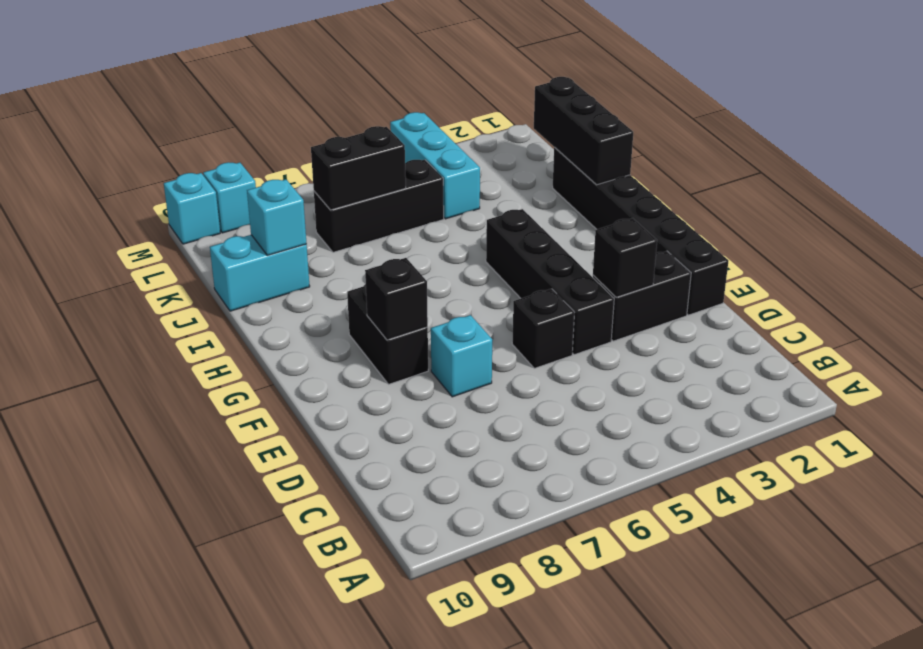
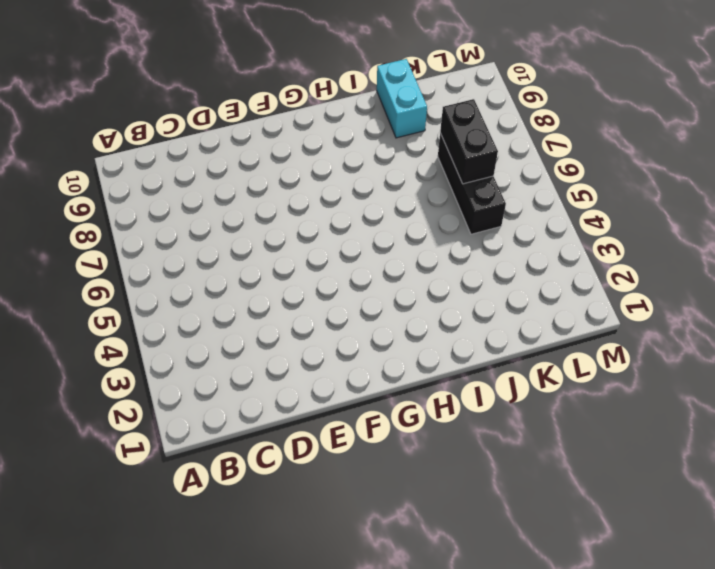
none -> black 1x6 brick [553,147,728,315]
none -> black 1x2 brick [593,251,691,341]
none -> black 1x4 brick [486,209,614,355]

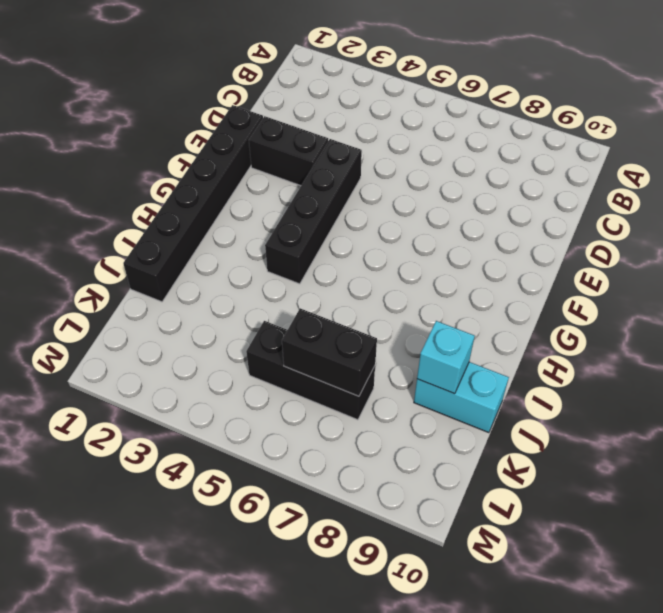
none -> black 1x1 brick [512,289,575,368]
none -> cyan 1x1 brick [431,315,492,397]
none -> black 1x2 brick [347,284,428,384]

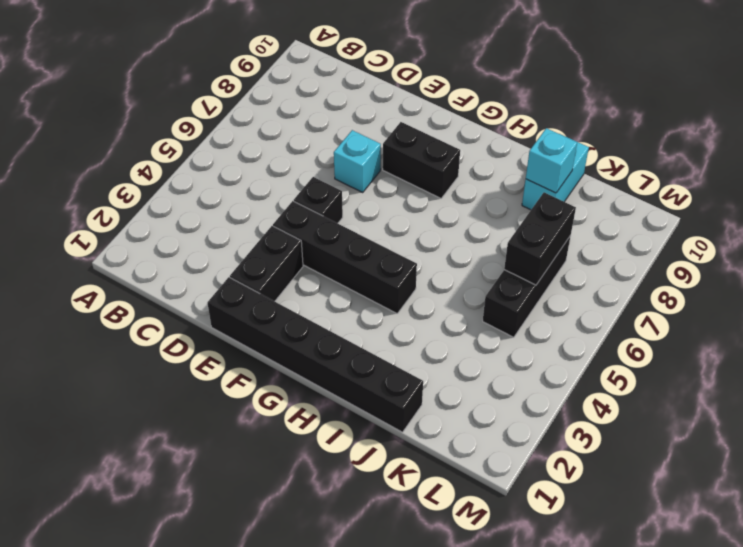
none -> cyan 1x3 brick [390,112,480,219]
none -> cyan 1x1 brick [203,162,256,233]
none -> cyan 1x1 brick [164,173,220,244]

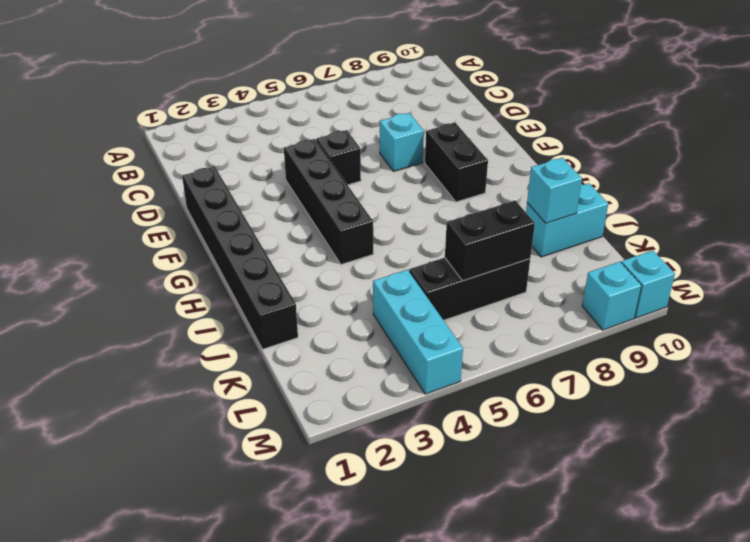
none -> black 1x2 brick [593,251,691,341]
none -> black 1x1 brick [593,218,657,297]
none -> black 1x1 brick [365,258,428,340]

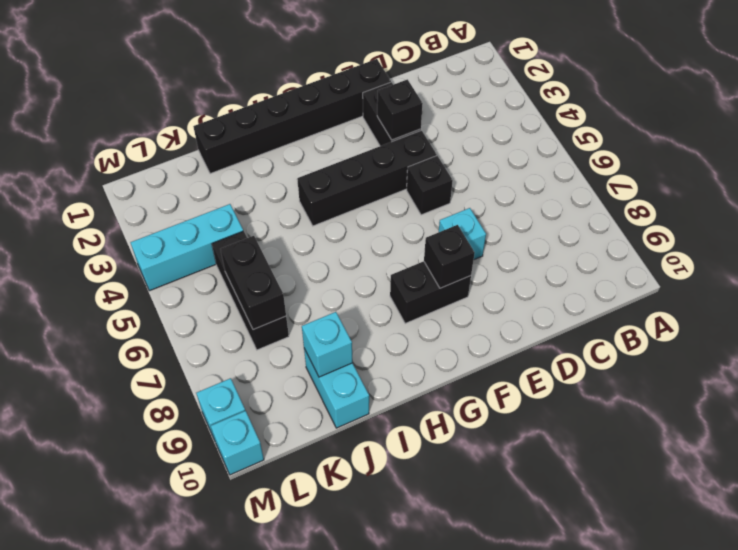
none -> black 1x3 brick [534,77,633,185]

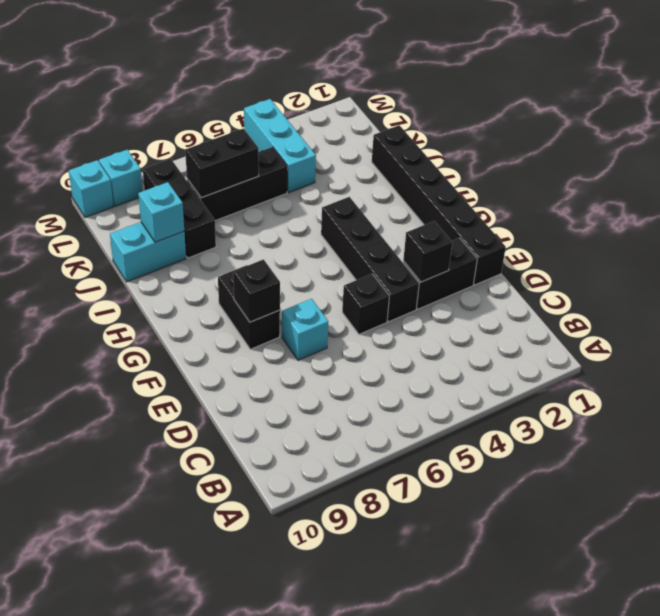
black 1x3 brick [143,159,216,258] -> black 1x3 brick moved to [534,77,633,185]

